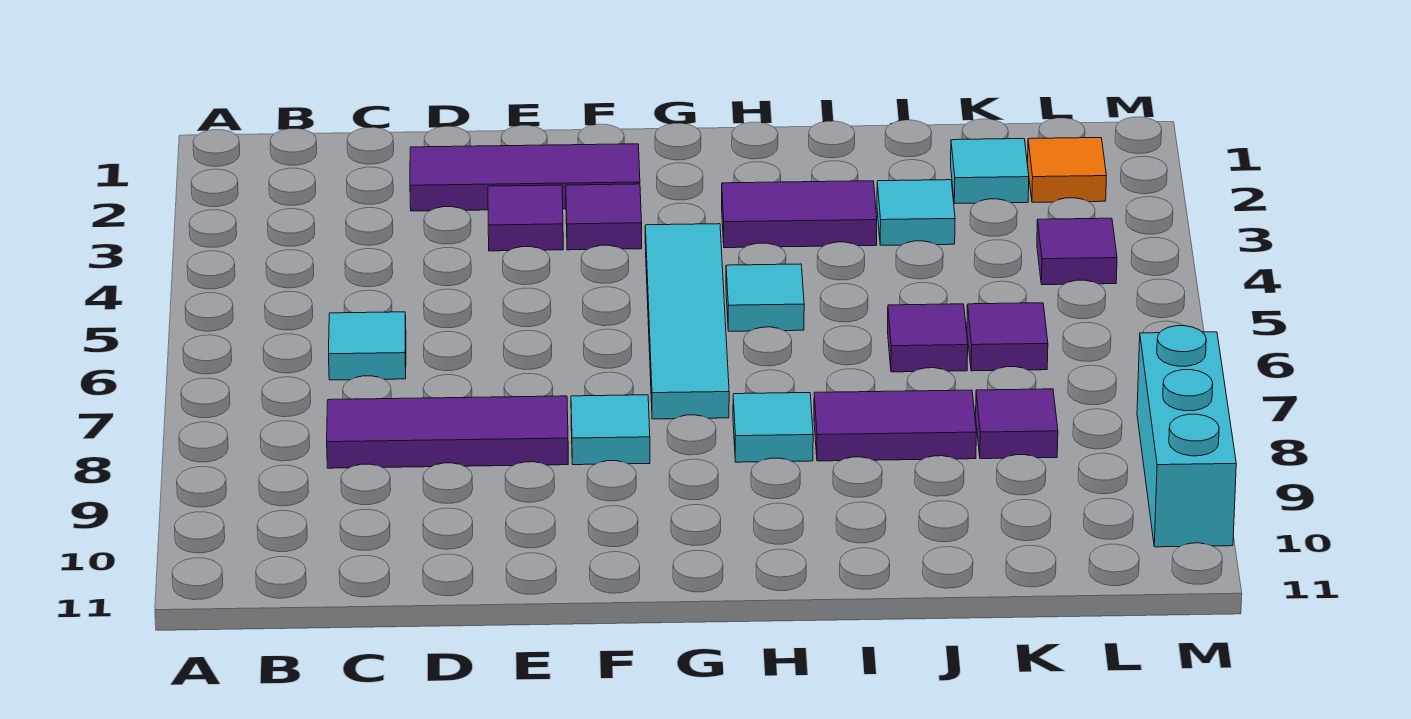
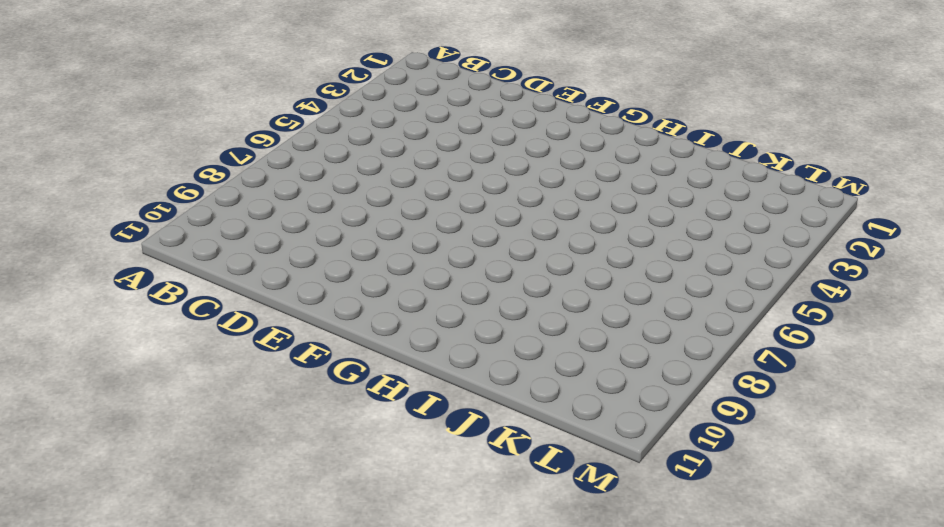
none -> cyan 1x1 tile [329,312,406,380]
none -> purple 1x3 tile [327,396,568,468]
none -> purple 1x3 tile [410,144,640,211]

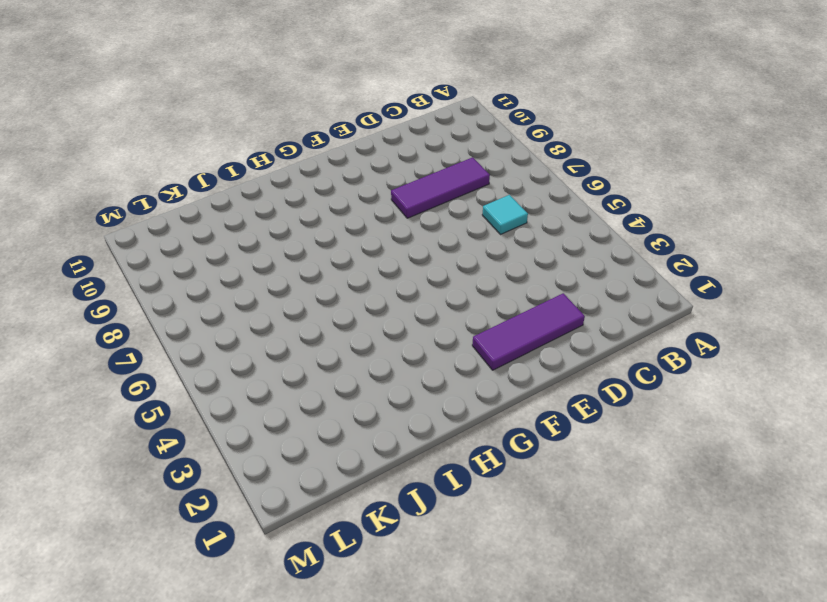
none -> purple 1x1 tile [488,185,563,251]
none -> purple 1x1 tile [566,184,642,250]
none -> cyan 1x1 tile [571,395,650,465]

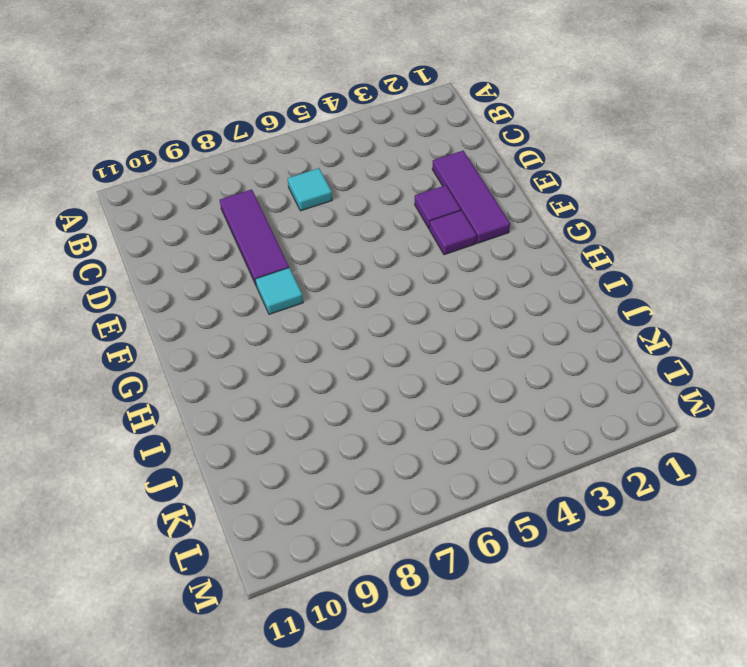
none -> cyan 1x4 tile [645,224,729,419]
none -> purple 1x2 tile [722,181,877,248]
none -> cyan 1x1 tile [726,264,804,331]

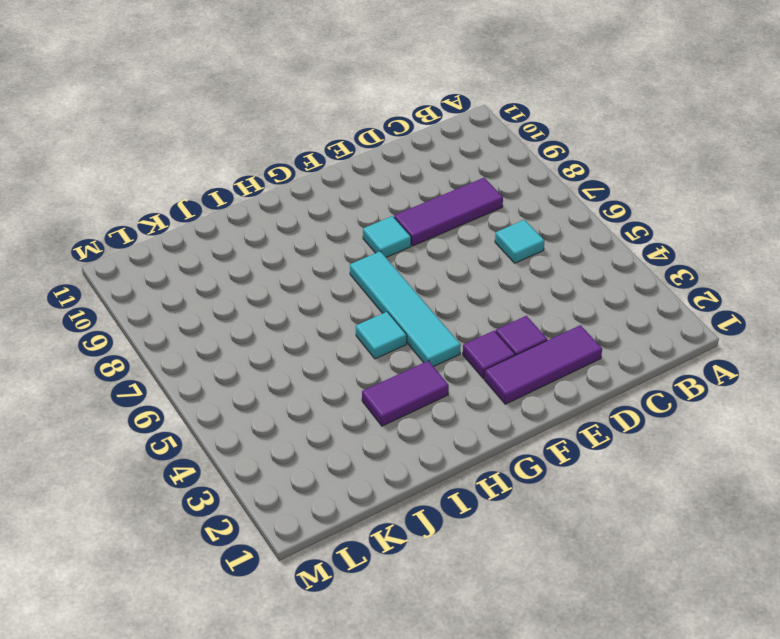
none -> cyan 1x1 tile [733,393,813,462]
none -> purple 1x2 tile [814,390,976,461]
none -> cyan 1x1 tile [877,180,955,245]

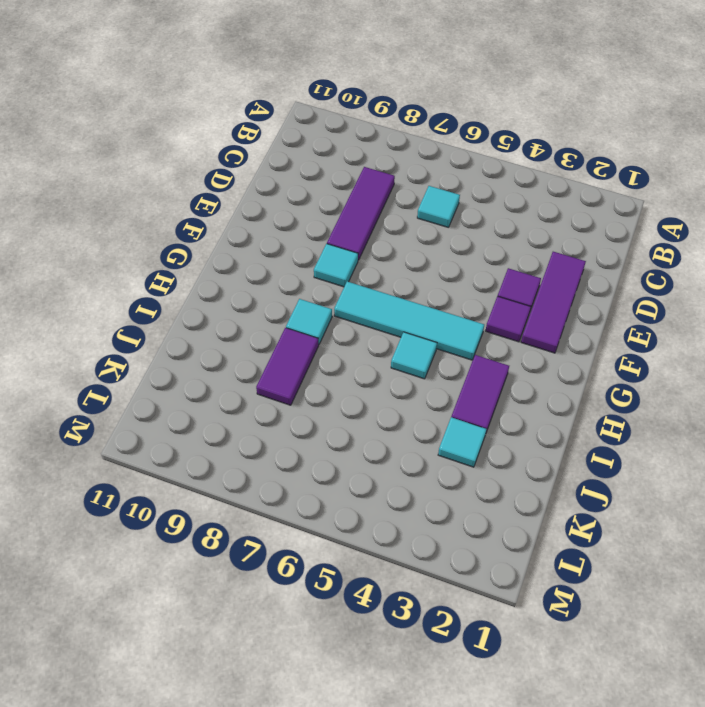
none -> purple 1x1 tile [888,304,968,372]
none -> cyan 1x1 tile [951,139,1029,204]
none -> purple 1x1 tile [967,303,1048,371]

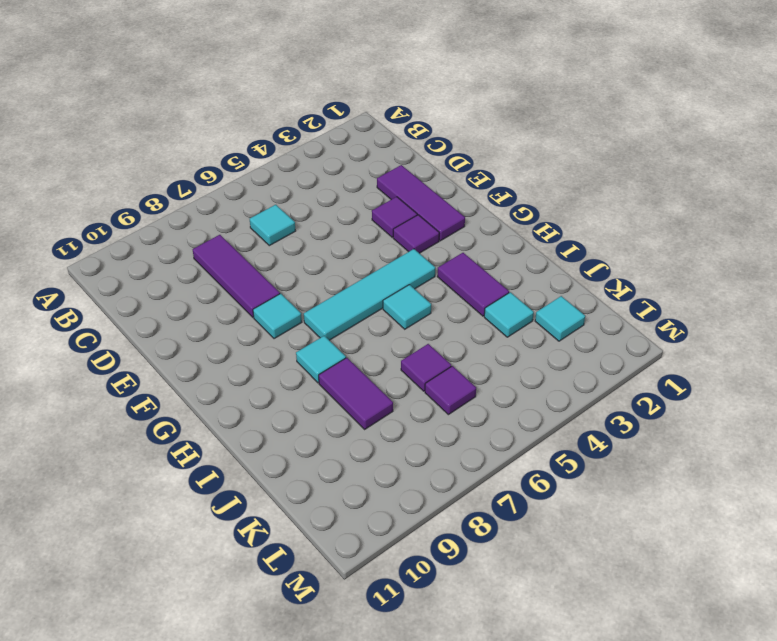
none -> purple 1x1 tile [976,389,1058,459]
none -> orange 1x1 tile [1028,138,1106,202]
none -> purple 1x1 tile [1037,218,1117,285]

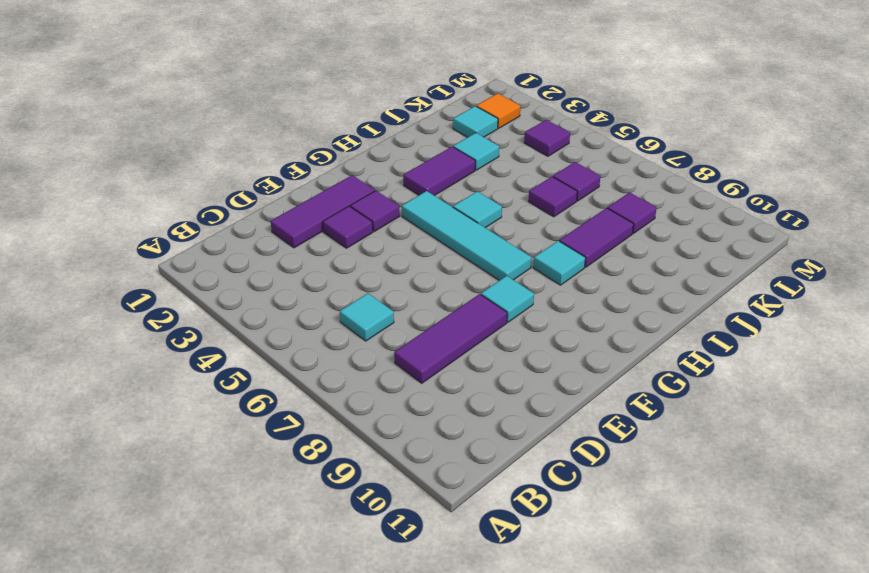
none -> cyan 1x3 brick [1137,326,1236,547]

